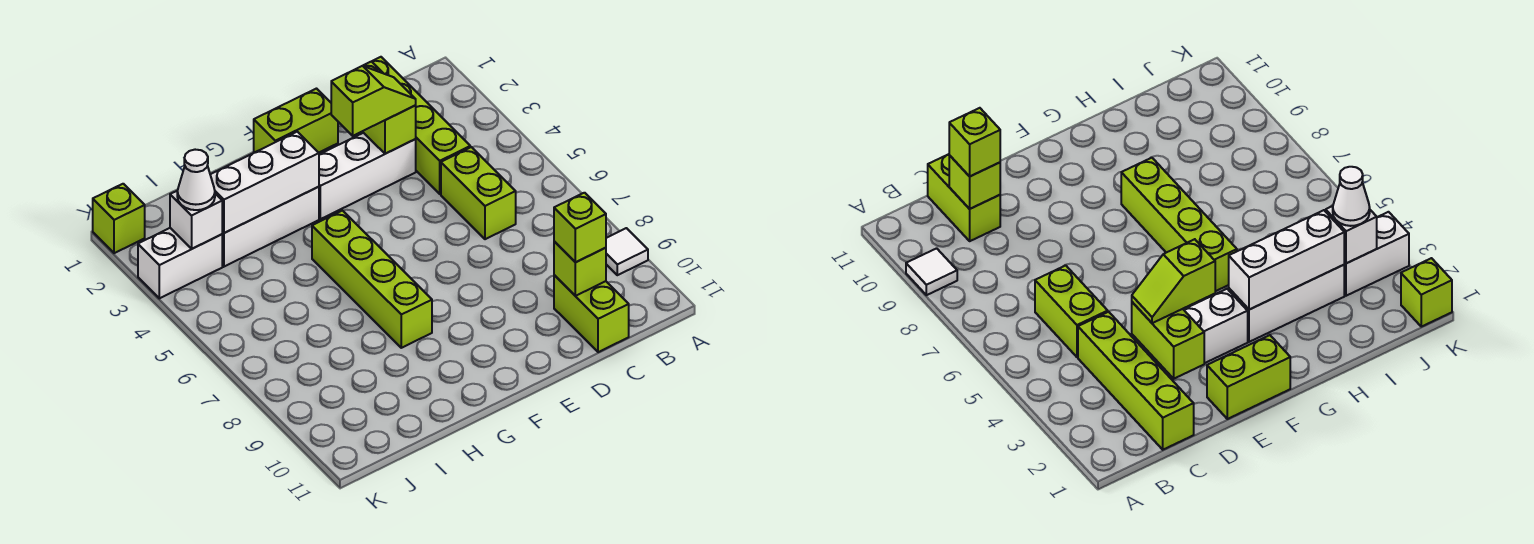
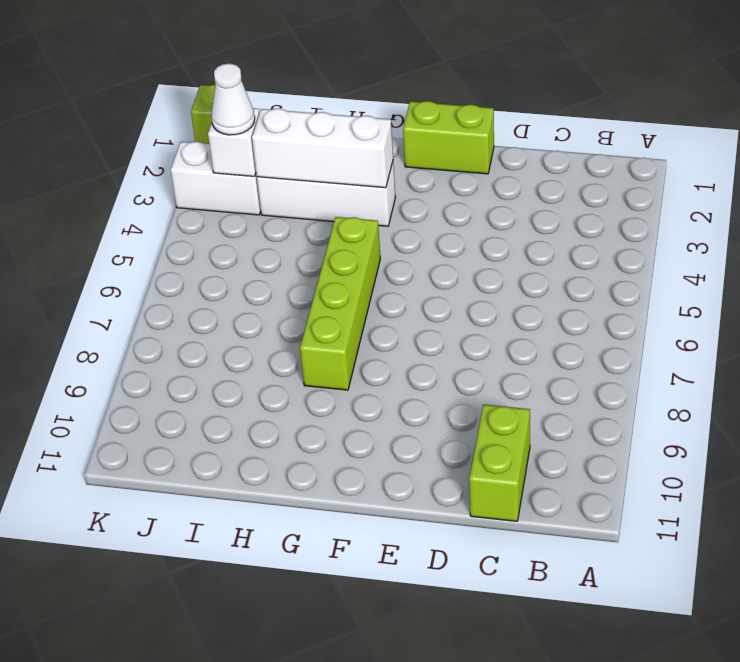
none -> white 1x1 tile [606,228,648,275]
none -> lime 1x4 brick [372,57,470,194]
none -> lime 1x2 brick [441,147,516,239]

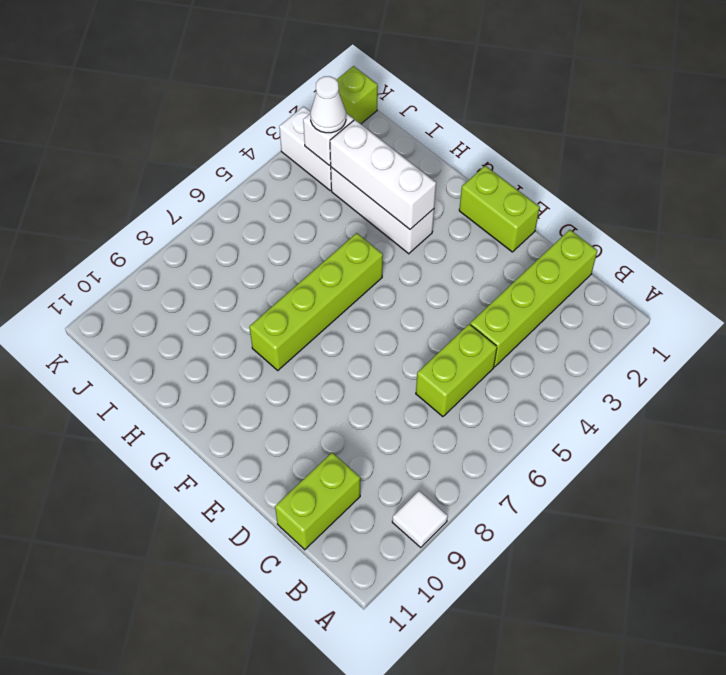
none -> white 1x3 brick [319,133,416,219]
none -> lime 1x1 brick [554,241,606,296]
none -> lime 1x2 brick [362,61,416,154]

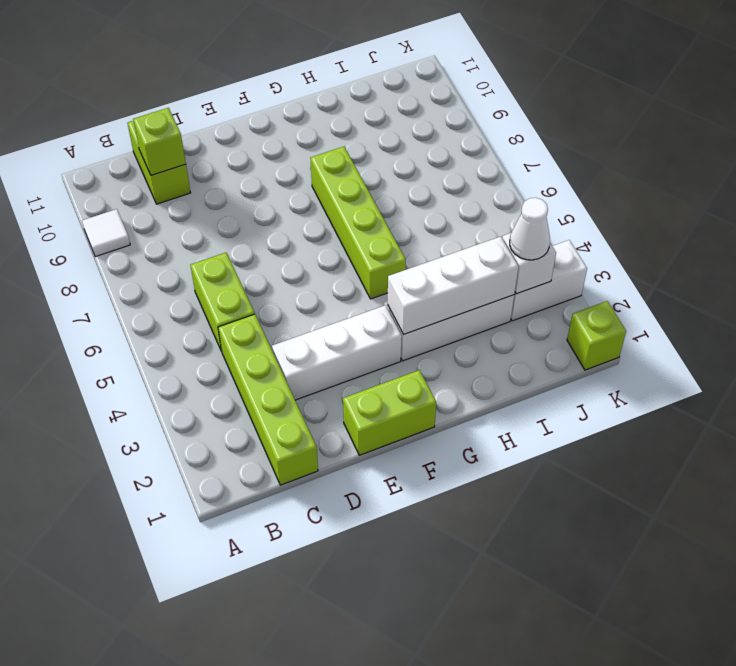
none -> lime 1x2 brick [362,61,416,154]
none -> lime 1x1 brick [554,193,606,262]
none -> lime 1x2 slope [331,66,416,136]

